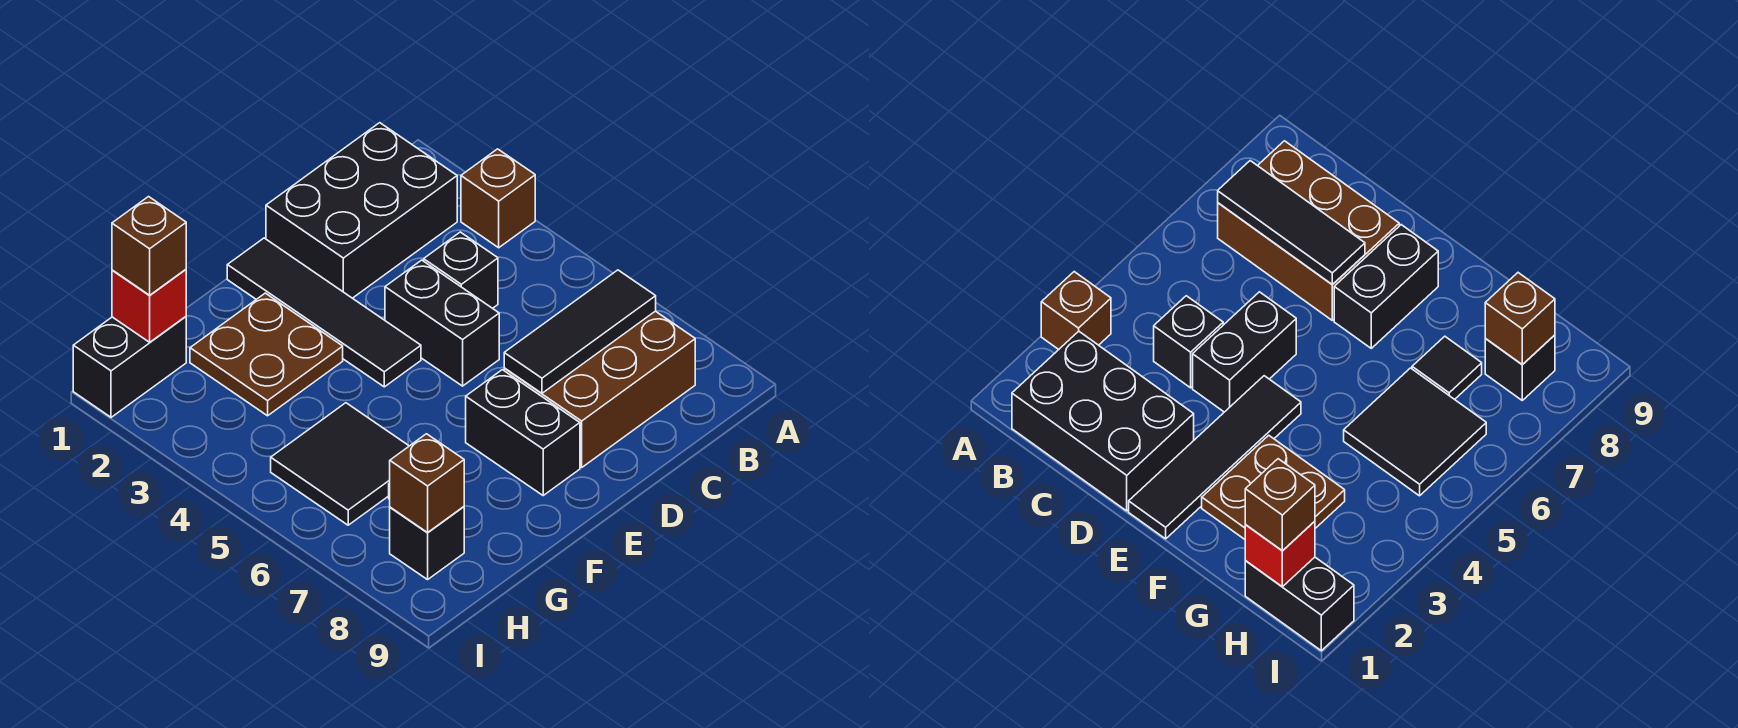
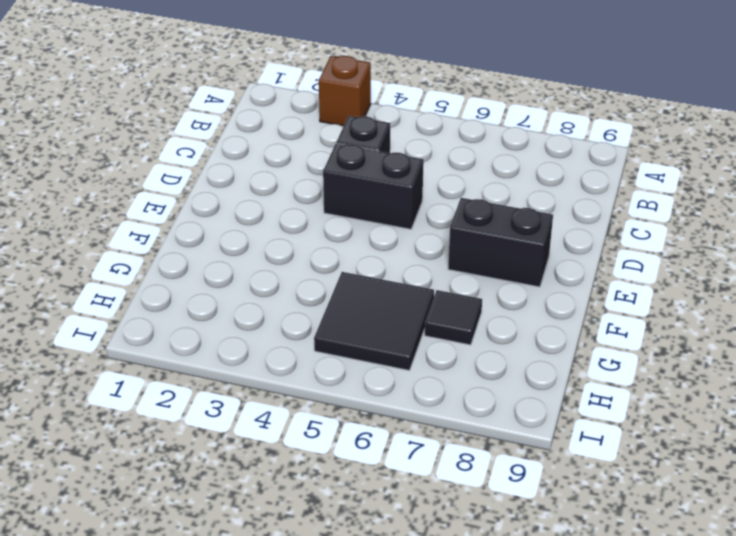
none -> black 2x3 brick [266,123,457,298]
none -> brown 2x3 brick [504,311,695,467]
none -> black 1x4 tile [227,238,421,387]

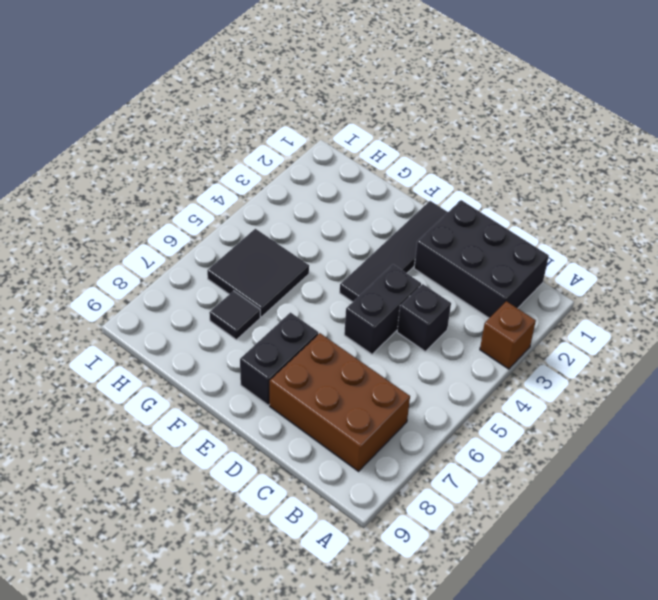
none -> brown 2x2 plate [190,293,343,416]
none -> black 1x2 brick [73,317,186,417]
none -> black 1x1 brick [390,507,464,580]

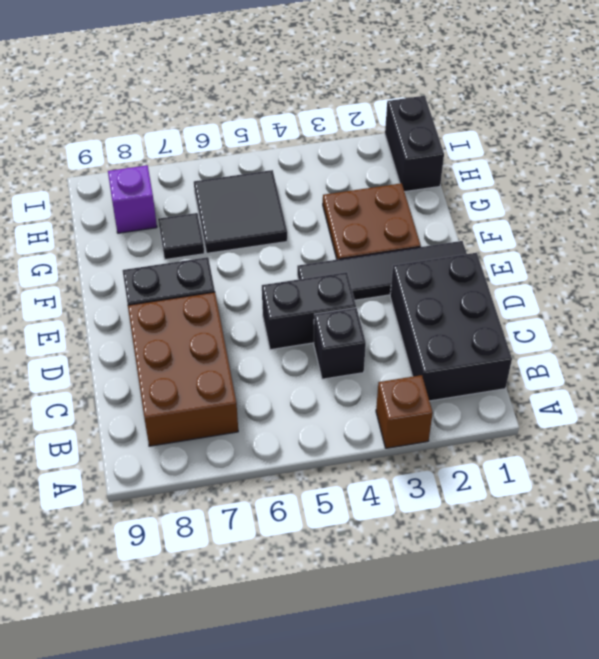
purple 1x1 brick [108,165,157,233] -> black 1x1 brick [390,507,464,580]
none -> black 1x3 tile [504,270,656,393]
none -> red 1x1 brick [112,269,186,342]
none -> brown 1x1 brick [390,434,464,532]

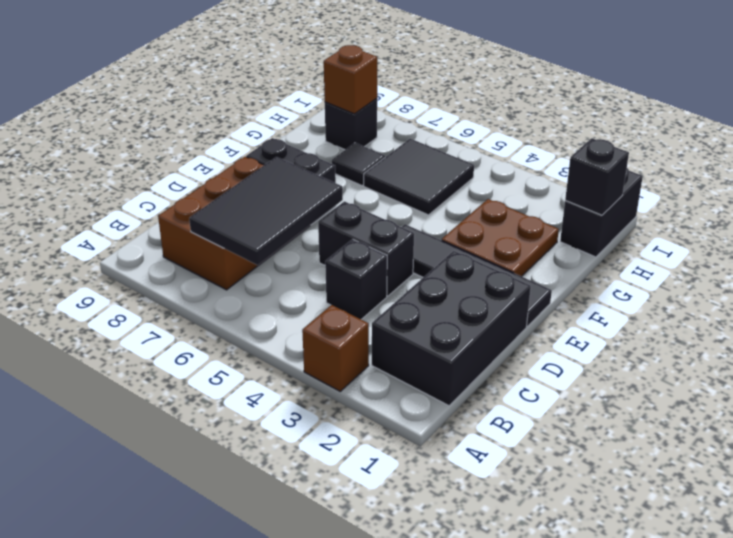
black 2x3 tile [189,157,343,265] -> black 1x3 tile [504,270,656,393]
black 1x1 brick [565,138,629,215] -> red 1x1 brick [112,269,186,342]
none -> brown 1x1 brick [112,197,186,295]

